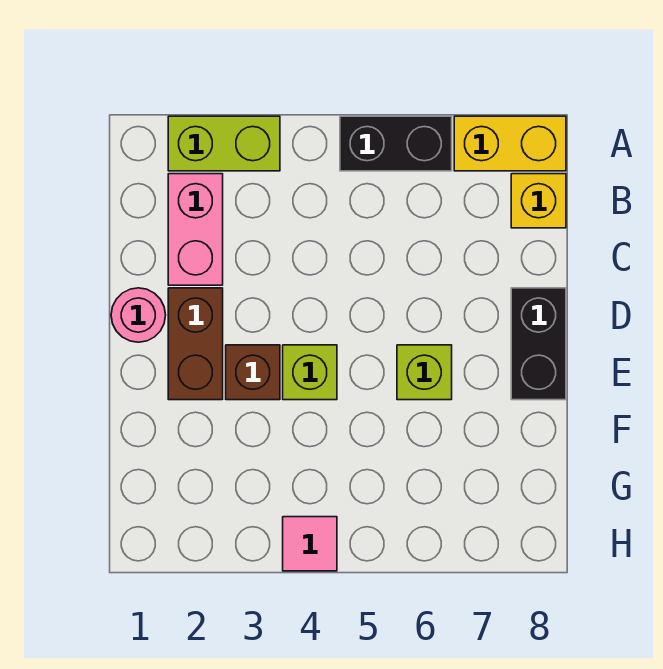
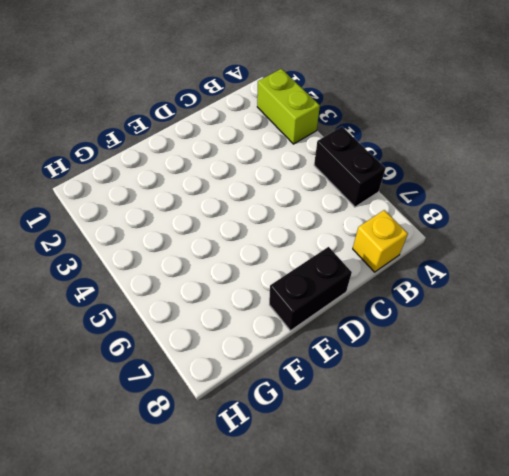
none -> yellow 1x2 brick [454,116,566,171]
none -> pink 1x2 brick [168,174,223,285]
none -> pink 1x1 round brick [111,288,166,342]

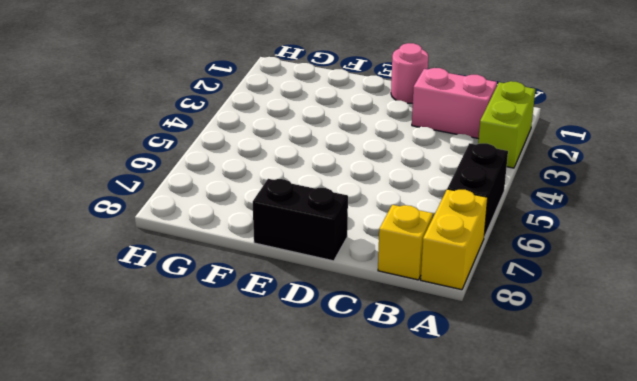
none -> brown 1x2 brick [168,288,223,400]
none -> brown 1x1 brick [226,345,280,400]
none -> lime 1x1 brick [283,345,337,400]

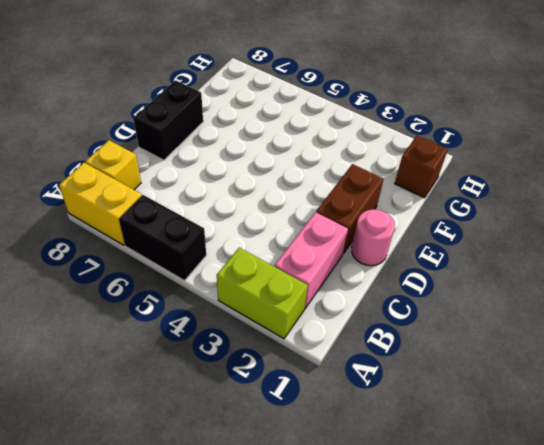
brown 1x1 brick [395,135,448,198] -> brown 1x1 brick moved to [226,345,280,400]
none -> lime 1x1 brick [283,345,337,400]
none -> lime 1x1 brick [397,345,452,400]
none -> pink 1x1 tile [283,517,337,571]

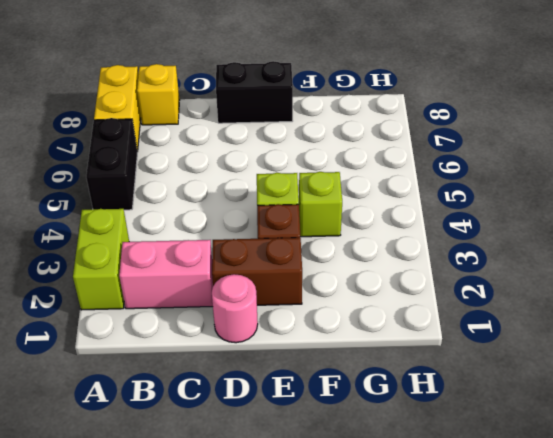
lime 1x1 brick [299,172,342,237] -> lime 1x1 brick moved to [397,345,452,400]
none -> pink 1x1 tile [283,517,337,571]

